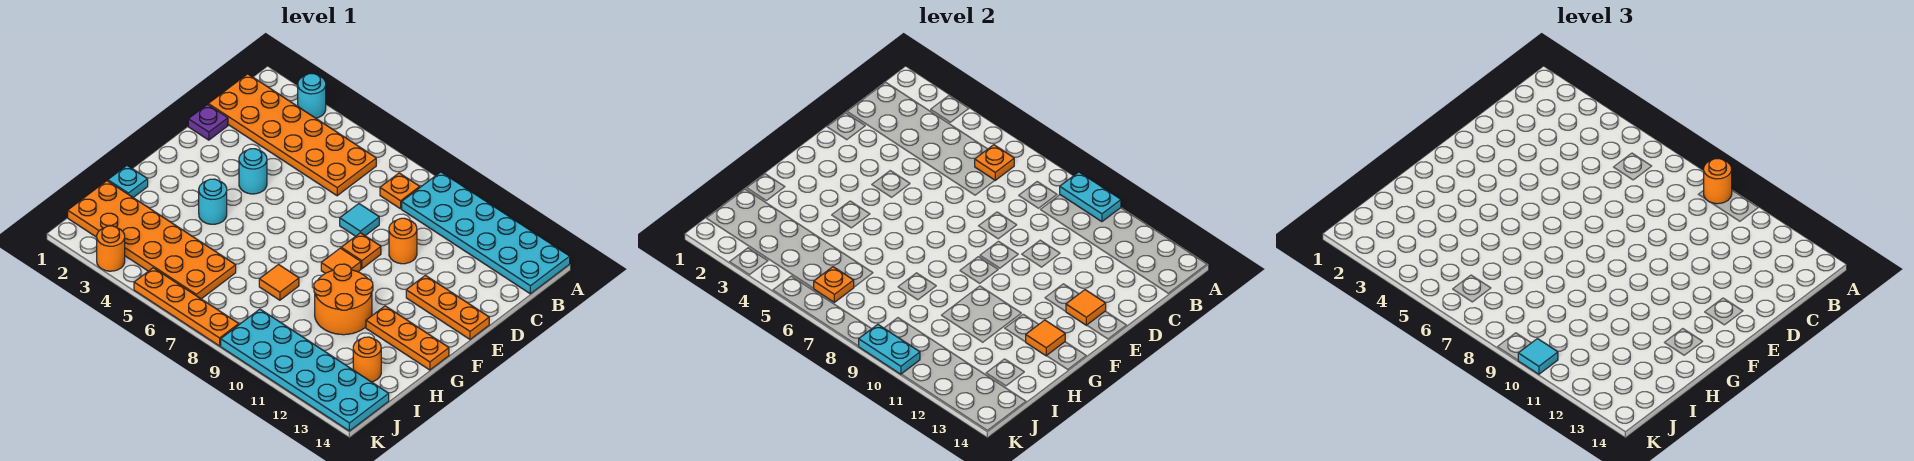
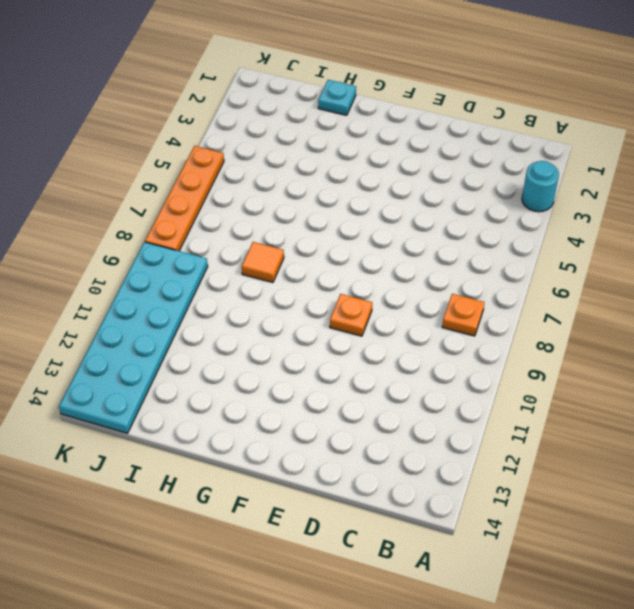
none -> cyan 2x6 plate [402,172,570,294]
none -> orange 2x6 plate [208,74,376,196]
none -> purple 1x1 plate [188,104,228,140]

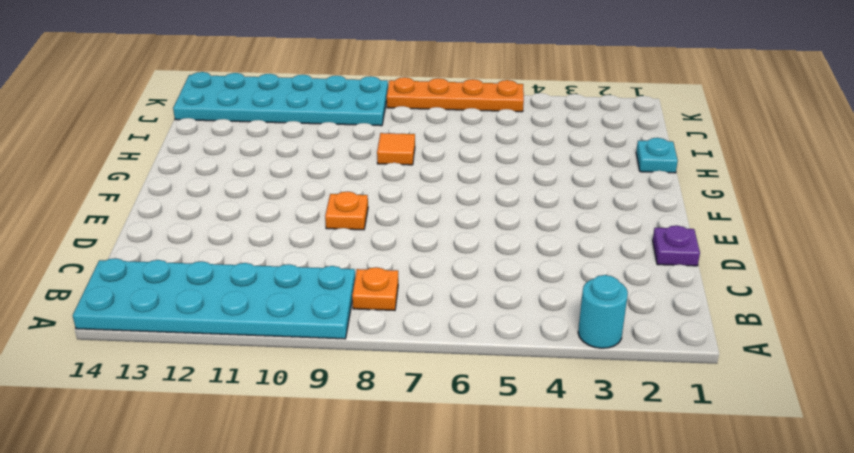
none -> orange 2x6 plate [208,74,376,196]
none -> cyan 1x1 tile [340,204,379,236]
none -> orange 1x1 round brick [389,218,417,264]

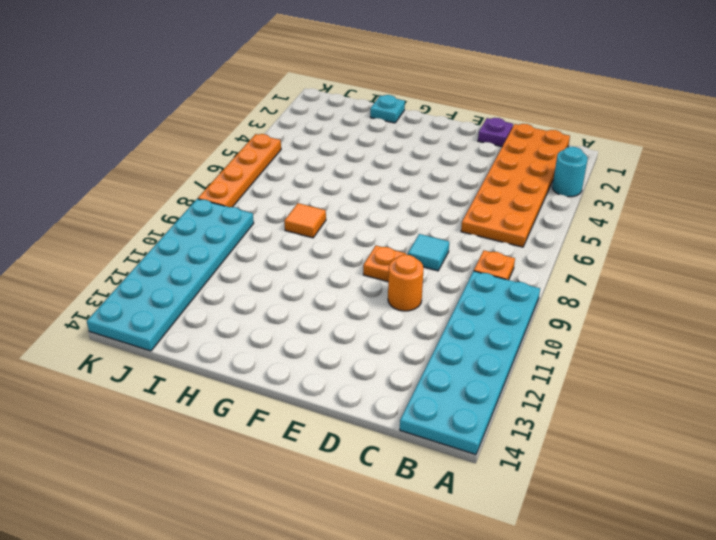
none -> cyan 1x1 round brick [239,149,267,194]
none -> orange 1x3 plate [406,275,489,339]
none -> orange 1x1 tile [321,248,361,273]

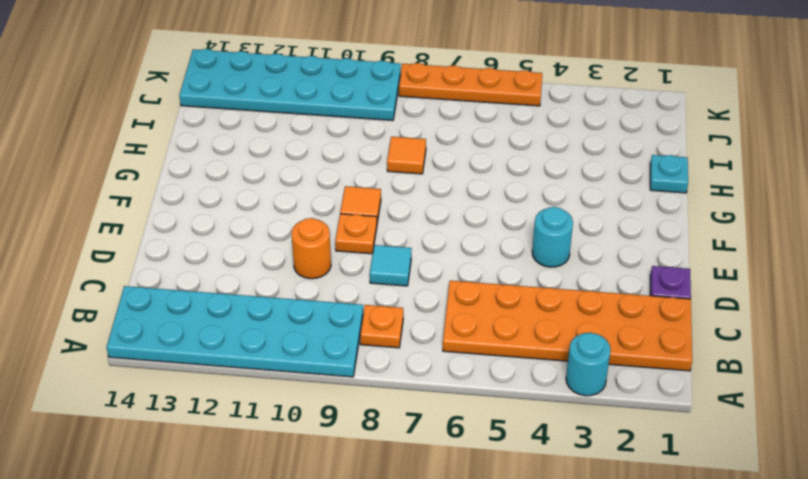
none -> orange 1x3 plate [406,275,489,339]
none -> cyan 1x1 round brick [199,179,227,224]
none -> orange 2x2 round brick [314,264,373,335]

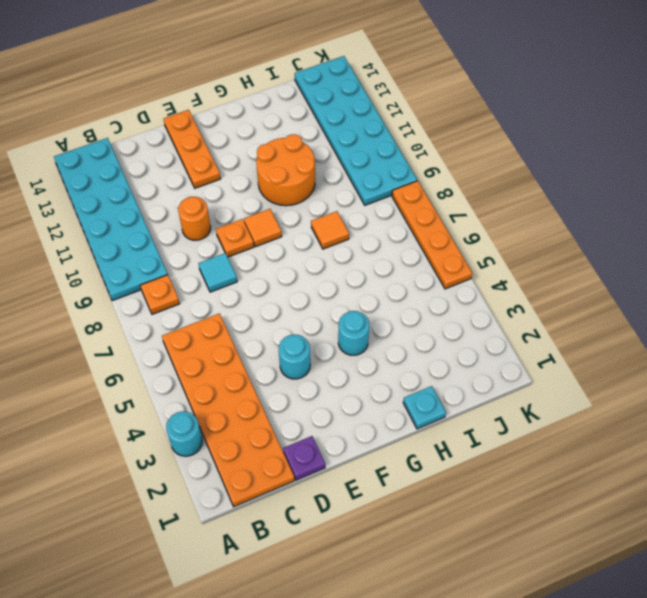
none -> orange 1x3 plate [366,306,449,370]
none -> orange 2x6 plate [68,181,236,299]
none -> orange 1x1 round brick [353,337,381,382]

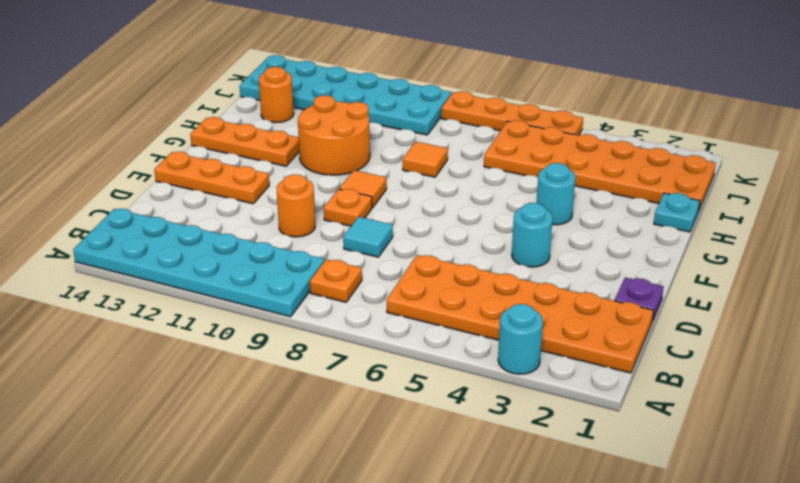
none -> orange 1x1 round brick [97,226,125,271]
none -> cyan 1x2 plate [1060,172,1121,222]
none -> orange 1x1 plate [975,145,1014,180]

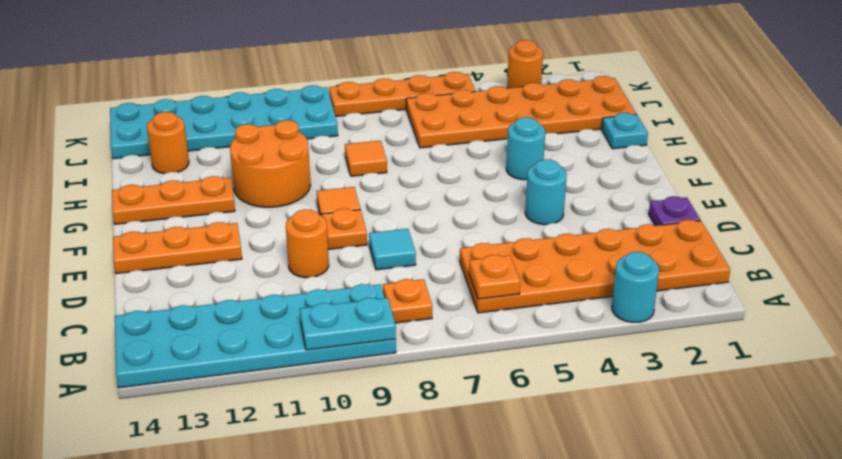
none -> orange 1x1 tile [1066,290,1106,325]
none -> orange 1x1 tile [1026,320,1065,356]
none -> orange 1x1 plate [814,267,854,302]

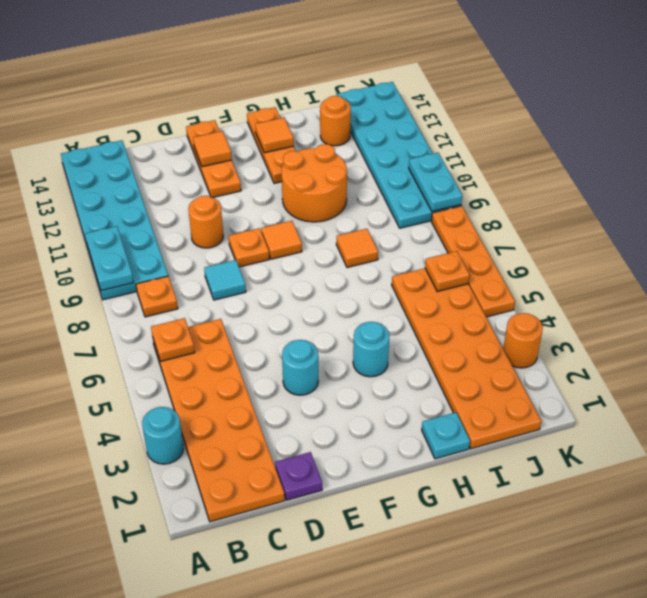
none -> orange 1x1 round brick [1704,159,1732,204]
none -> cyan 1x1 tile [1518,339,1558,374]

